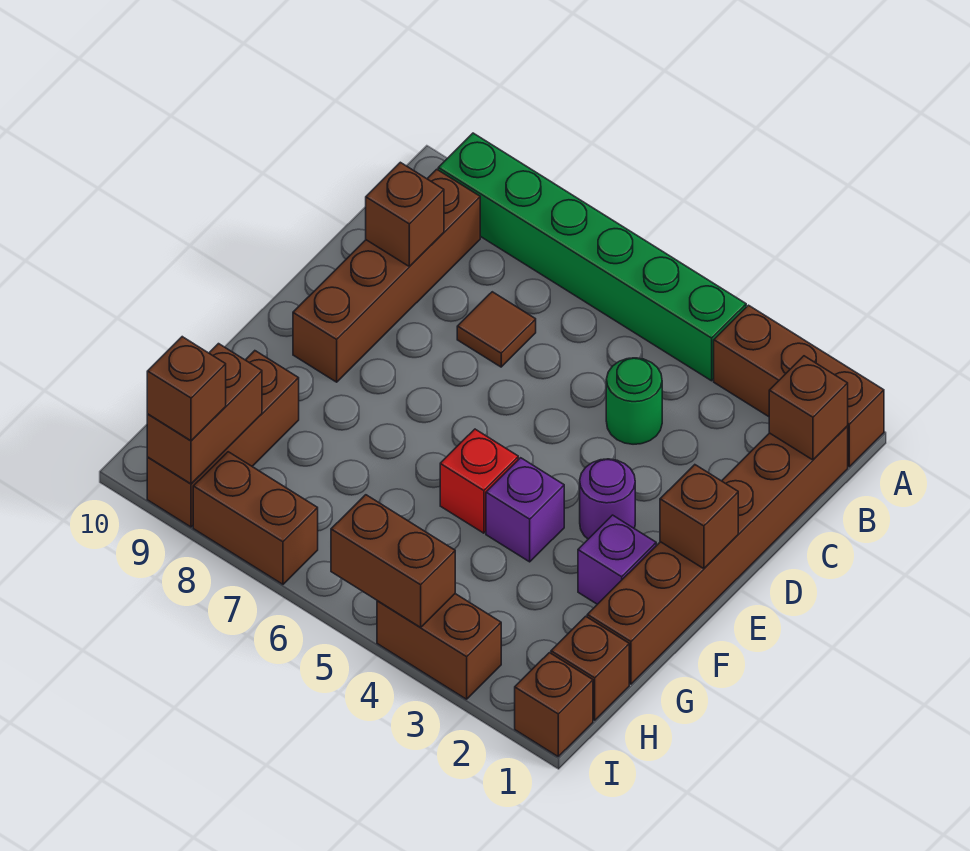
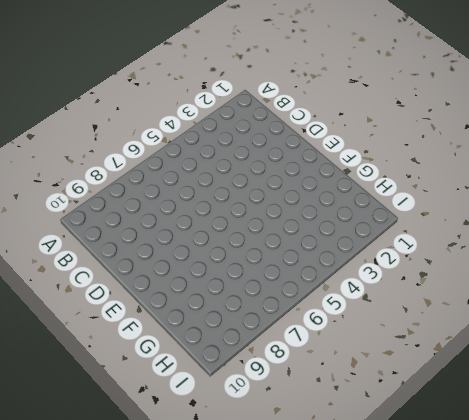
none -> brown 1x3 brick [714,305,884,467]
none -> green 1x6 brick [438,133,746,381]
none -> brown 1x6 brick [587,426,848,684]

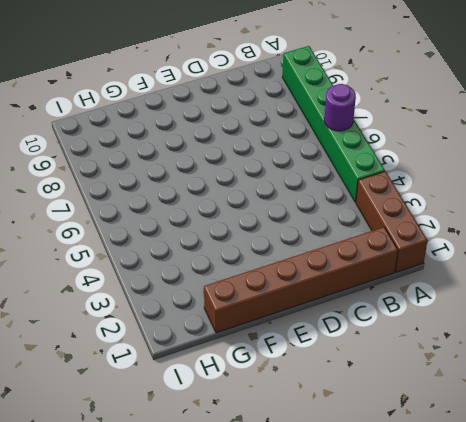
purple 1x1 round brick [324,84,356,131] -> purple 1x1 round brick moved to [580,459,635,539]
none -> brown 1x4 brick [293,169,480,382]
none -> green 1x1 round brick [606,358,662,444]
none -> brown 1x1 tile [457,292,536,367]

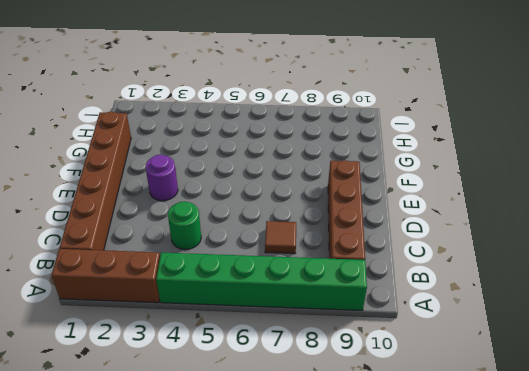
none -> purple 1x1 brick [578,515,656,604]
none -> purple 1x1 brick [486,458,564,562]
none -> red 1x1 brick [440,429,518,533]

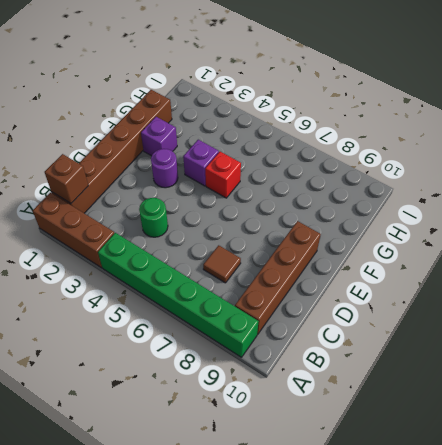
none -> brown 1x3 brick [147,351,299,527]
none -> brown 1x1 brick [551,616,629,720]
none -> brown 1x1 brick [515,653,593,756]

